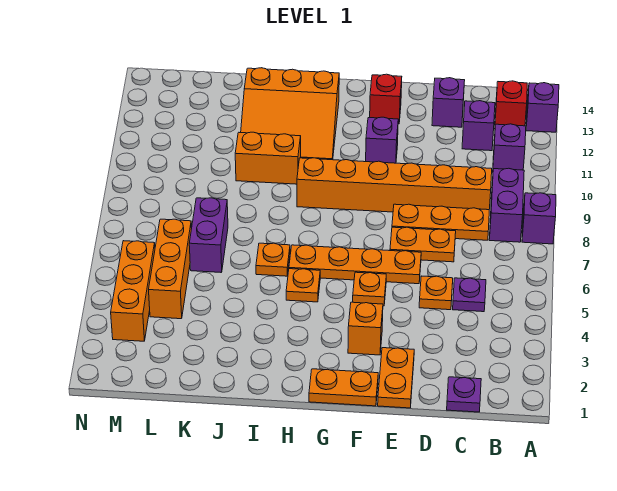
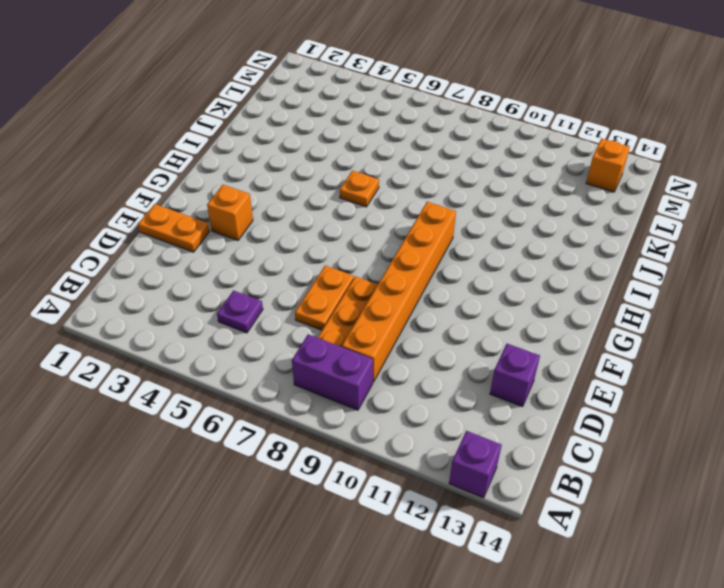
orange 1x1 brick [586,138,630,192] -> none
none -> purple 1x1 brick [522,193,556,244]
none -> purple 1x1 brick [493,124,526,170]
none -> red 1x1 brick [495,81,527,126]

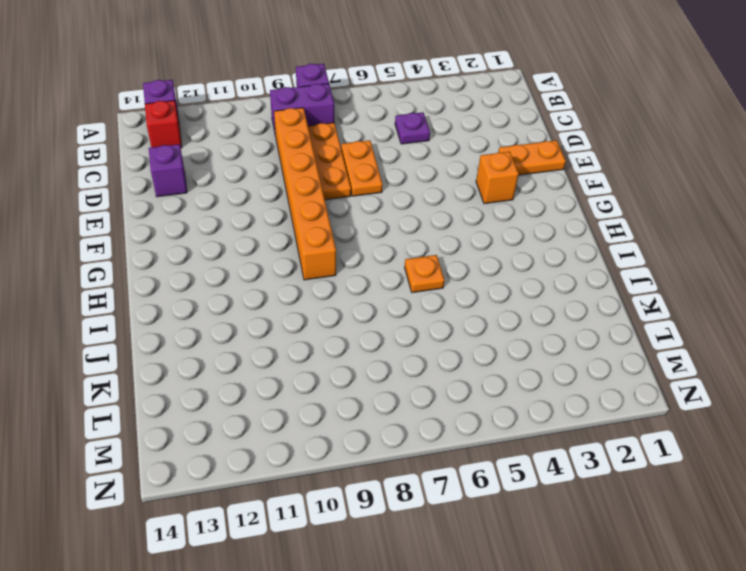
none -> purple 1x1 brick [493,124,526,170]
none -> purple 1x1 plate [447,377,481,412]
none -> purple 1x1 brick [462,101,495,151]

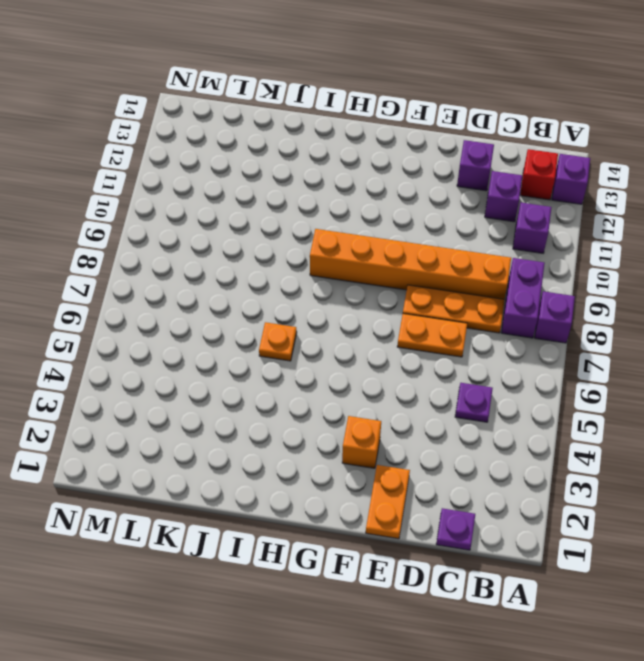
none -> orange 1x1 plate [419,276,453,310]
none -> orange 1x4 plate [289,245,421,284]
none -> orange 1x2 plate [309,369,378,406]

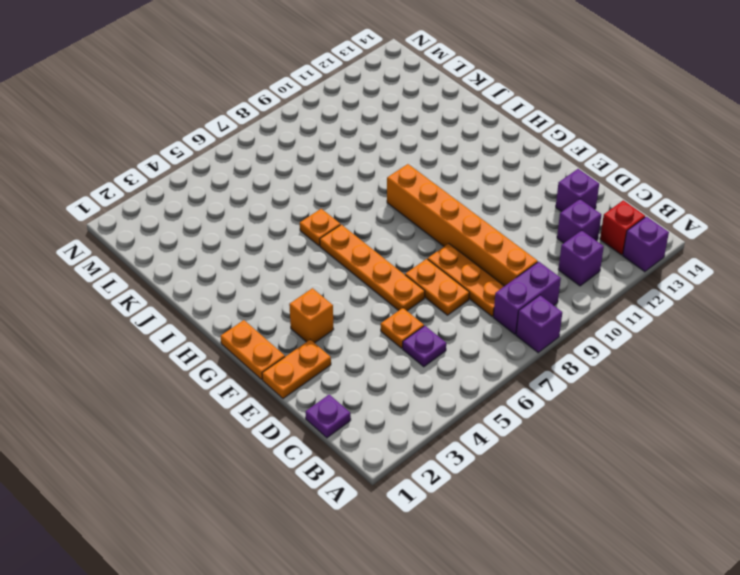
none -> orange 1x1 plate [353,272,386,306]
none -> purple 1x1 brick [366,117,398,163]
none -> red 1x1 brick [370,74,402,124]

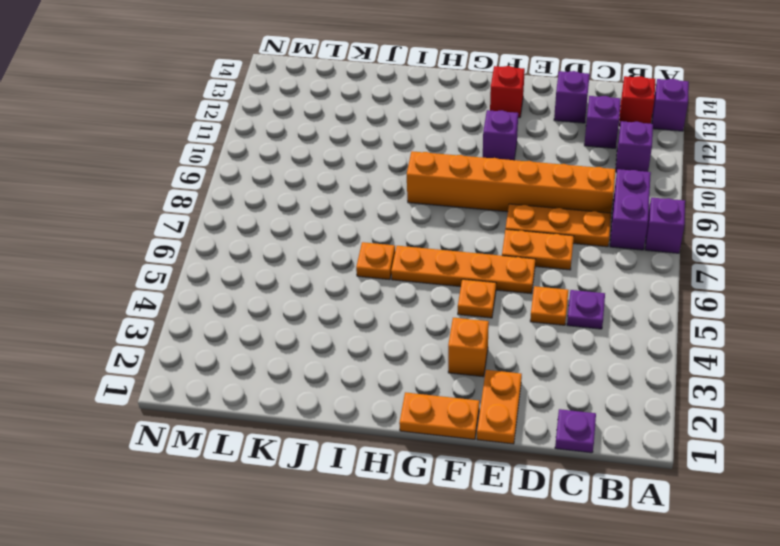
none -> orange 1x1 plate [286,269,320,302]
none -> orange 3x3 slope [241,68,339,160]
none -> orange 1x2 brick [235,132,301,184]

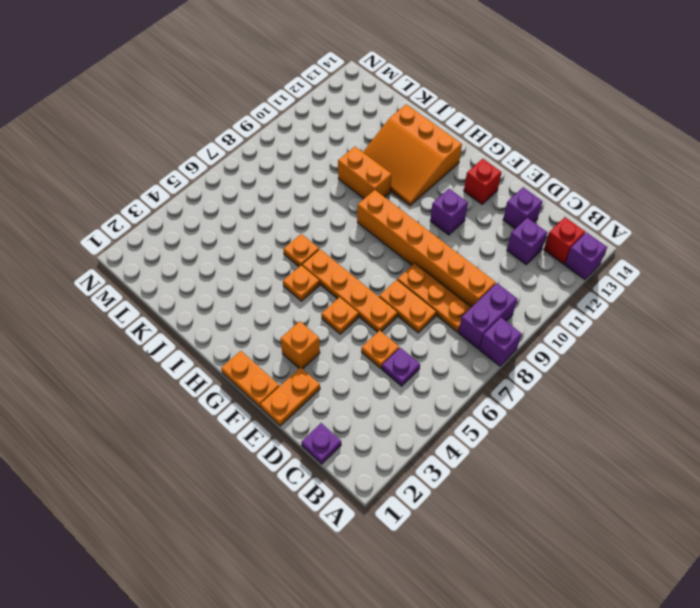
none -> purple 1x1 brick [493,124,526,170]
none -> purple 1x2 brick [189,198,228,272]
none -> orange 1x3 brick [149,219,192,319]

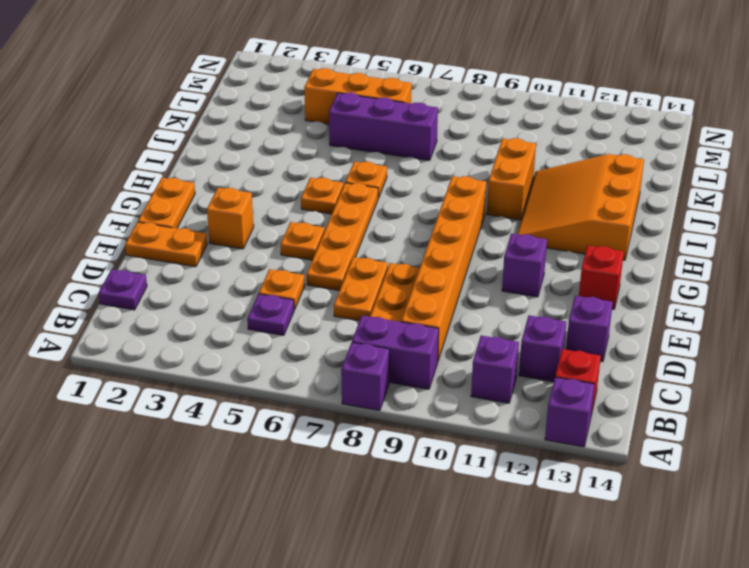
purple 1x3 brick [329,93,438,160] -> purple 1x2 brick [189,198,228,272]
none -> orange 1x3 brick [111,241,155,341]

